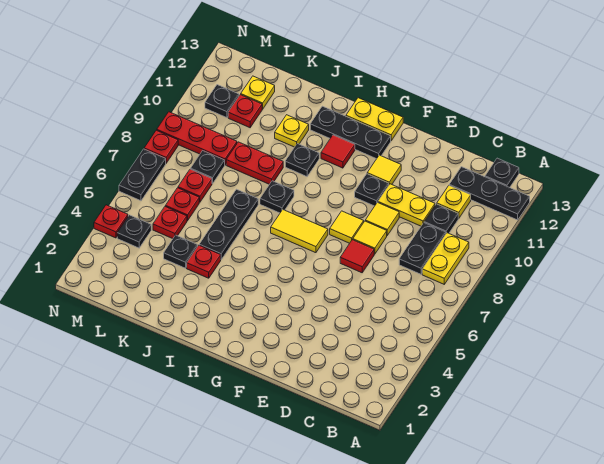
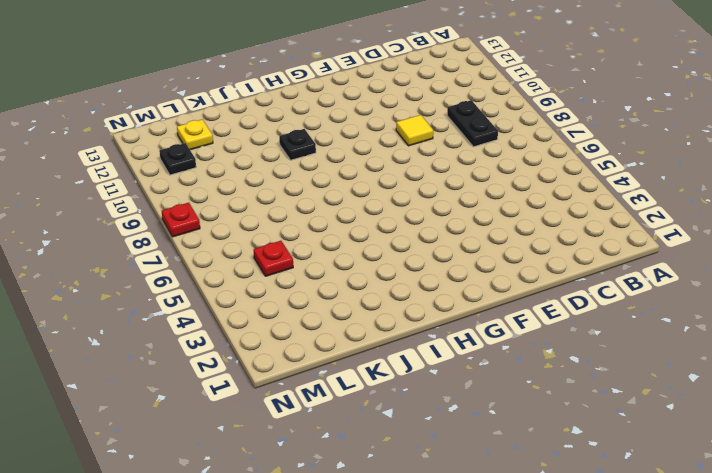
none -> black 1x3 plate [449,167,530,220]
none -> yellow 1x2 plate [422,233,469,284]
none -> black 1x1 plate [485,158,519,188]
none -> black 1x1 plate [424,204,458,233]

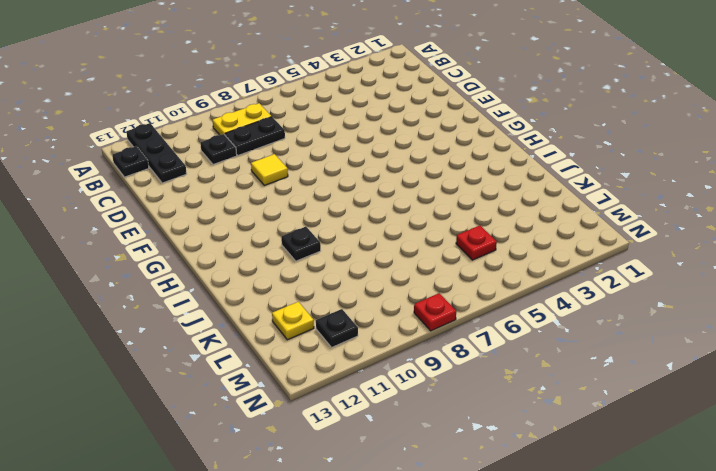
none -> yellow 1x1 plate [437,186,471,219]
none -> yellow 1x2 plate [378,184,435,226]
none -> red 1x1 tile [340,240,374,273]
none -> yellow 1x1 tile [353,221,387,254]

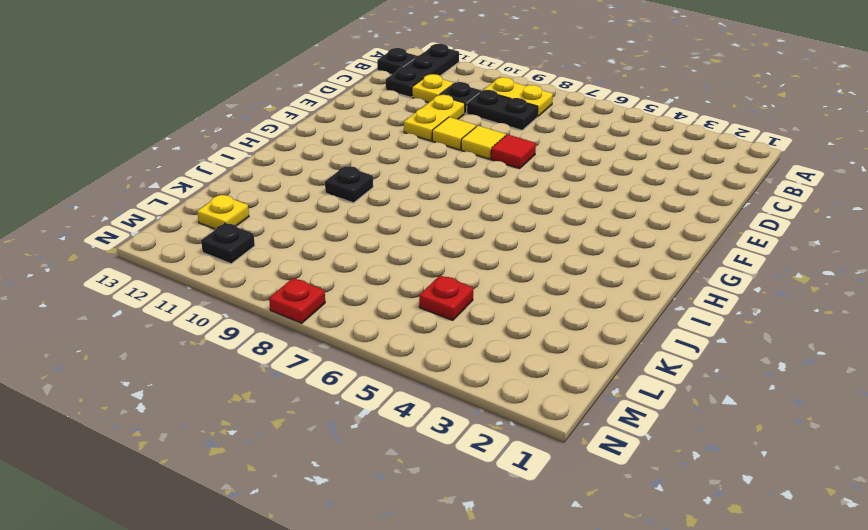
none -> yellow 1x1 tile [330,211,364,243]
none -> black 1x1 plate [355,174,389,206]
none -> yellow 1x1 tile [367,155,401,184]
none -> yellow 1x2 tile [271,210,328,253]

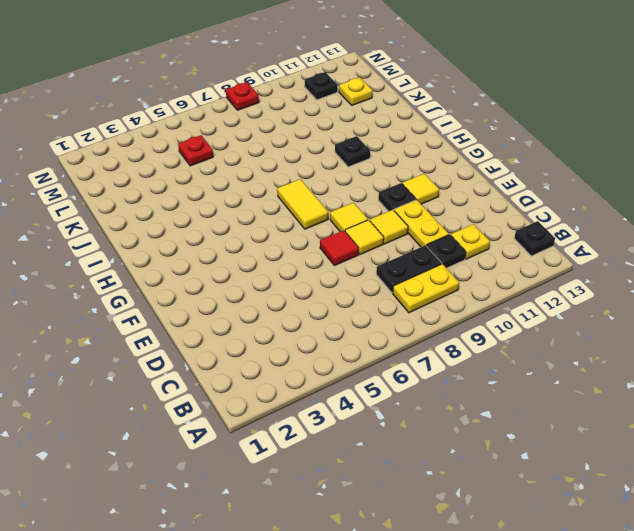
none -> black 1x3 plate [449,167,530,220]
none -> black 1x3 plate [310,106,391,159]
none -> yellow 1x2 plate [346,98,403,141]
none -> red 1x1 tile [321,135,355,168]

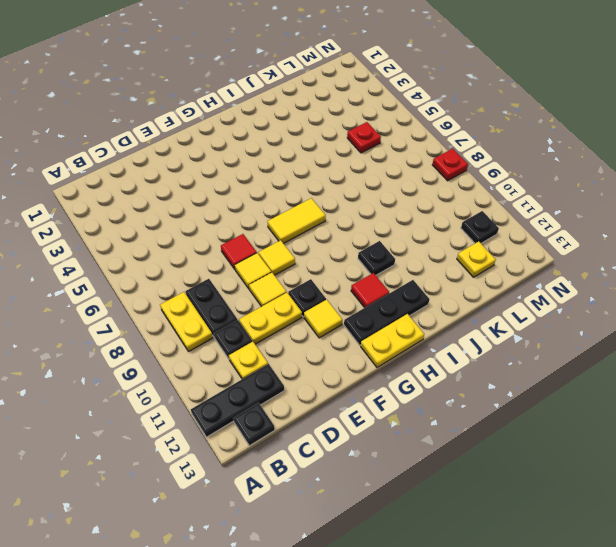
none -> black 1x1 plate [260,181,294,213]
none -> red 1x1 plate [187,245,221,278]
none -> black 1x3 plate [199,189,258,259]
none -> red 1x2 plate [226,142,283,184]

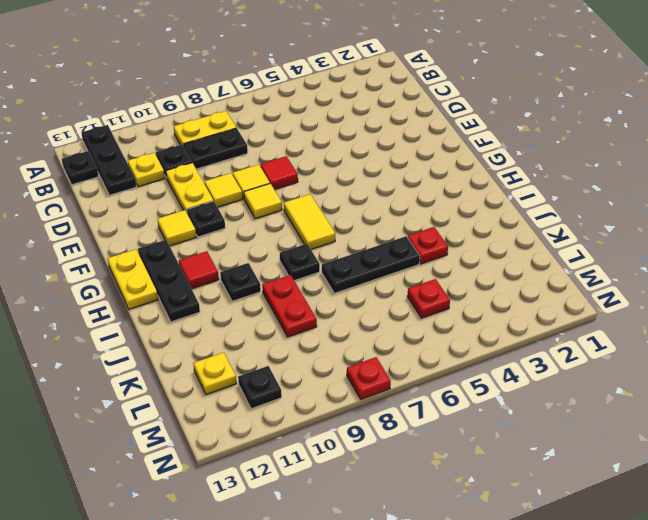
none -> yellow 1x1 plate [275,115,309,147]
none -> black 1x1 plate [164,235,198,268]
none -> red 1x1 plate [165,188,199,221]
none -> red 1x1 plate [178,169,212,202]

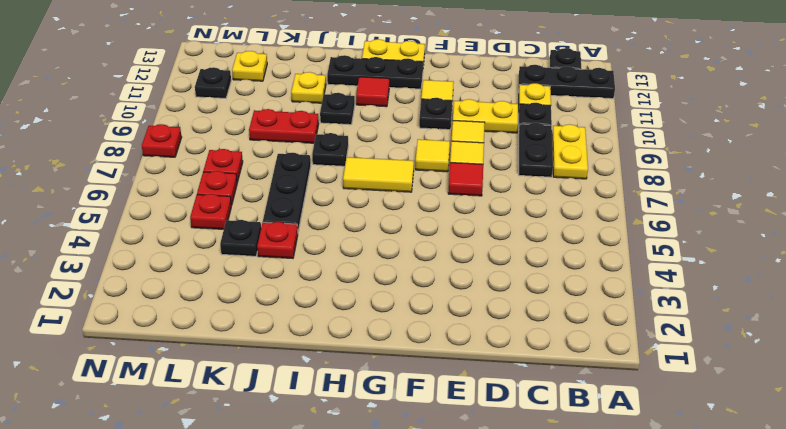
none -> black 1x1 plate [191,151,225,184]
none -> red 1x3 plate [157,112,237,165]
none -> red 1x1 plate [228,95,262,128]
none -> black 1x1 plate [117,215,151,248]

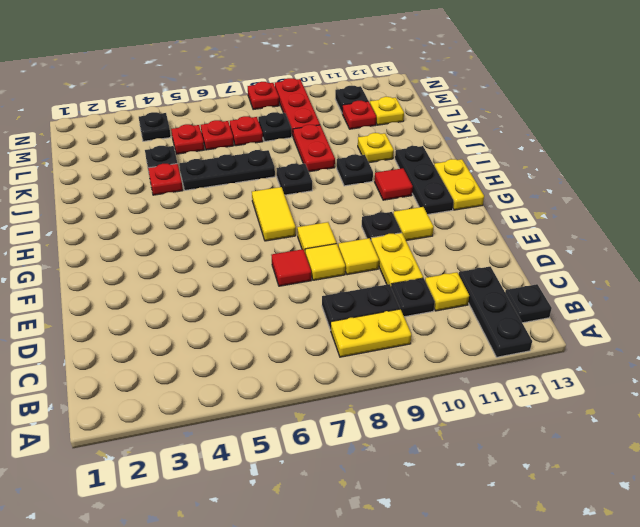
none -> red 1x1 plate [94,205,128,238]
none -> black 1x2 plate [119,149,166,201]

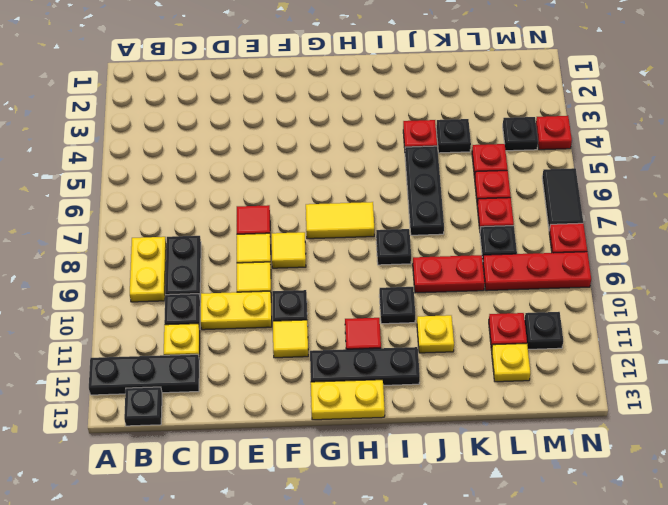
black 1x2 tile [542,168,583,230] -> black 1x2 plate [119,149,166,201]

